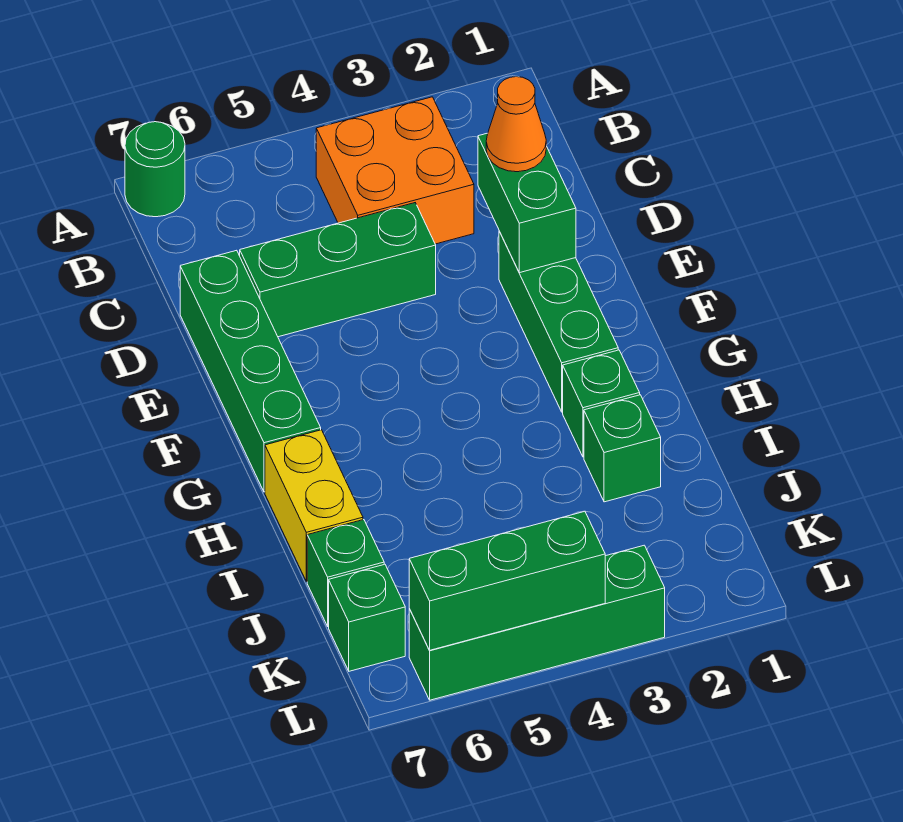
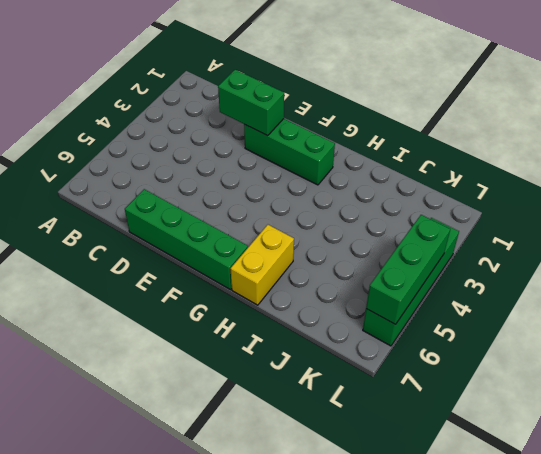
yellow 1x2 brick [231,225,294,305] -> yellow 1x2 brick turned to [265,430,363,582]
none -> green 1x1 round brick [125,122,185,217]
none -> orange 2x2 brick [316,97,474,244]
none -> green 1x3 brick [240,203,436,337]

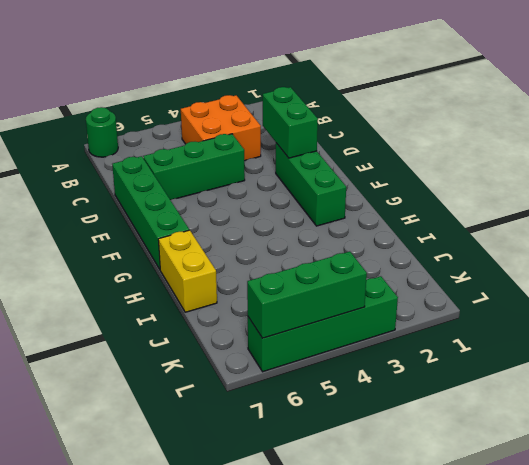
none -> green 1x1 brick [563,350,640,457]
none -> green 1x1 brick [584,395,661,502]
none -> green 1x1 brick [307,520,384,626]

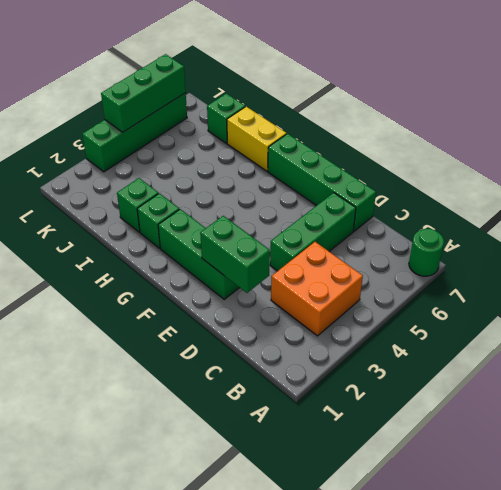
none -> green 1x1 brick [329,564,405,671]
none -> orange 1x1 cone [486,77,546,172]

